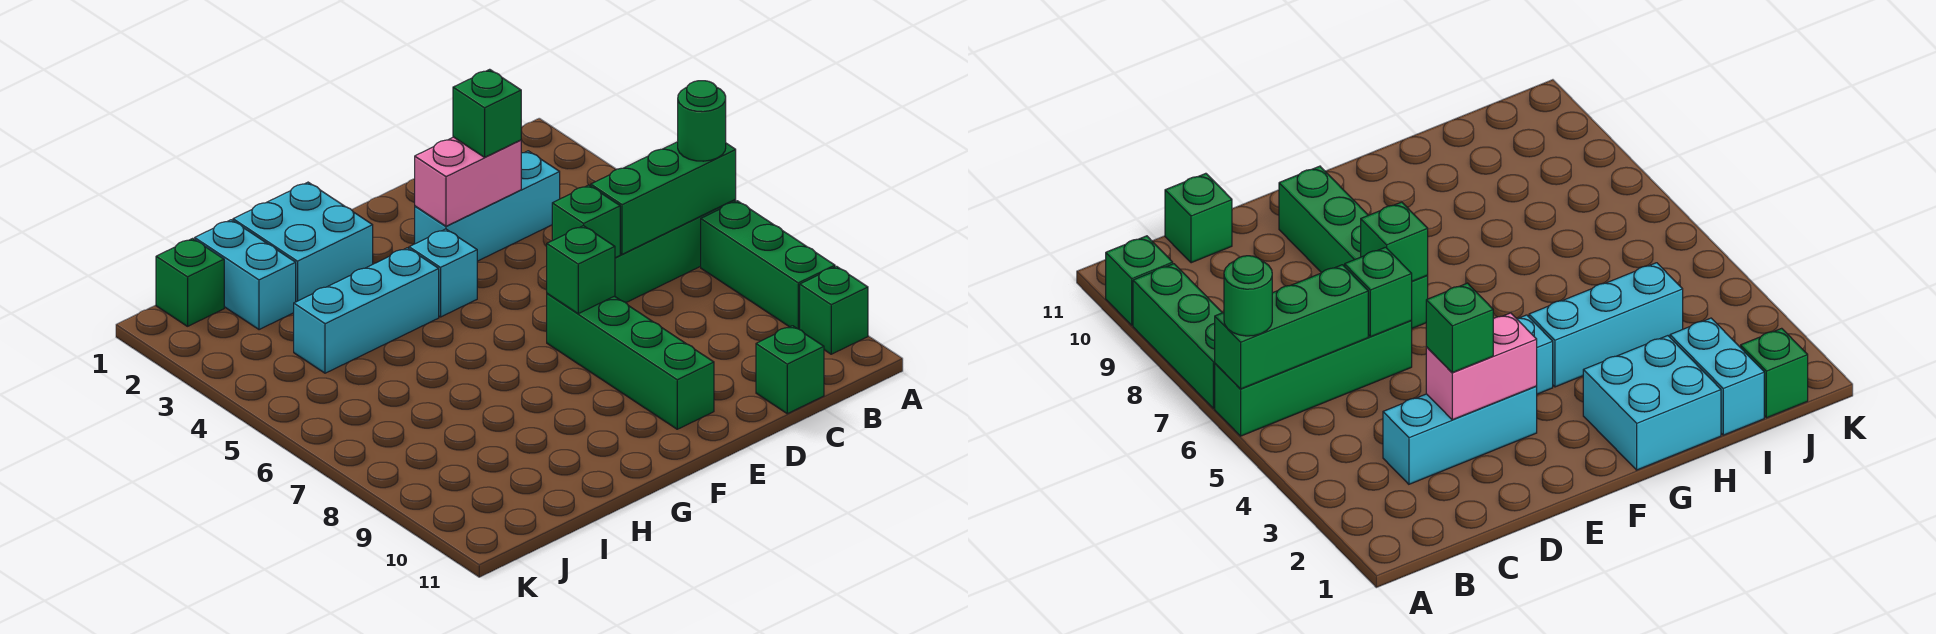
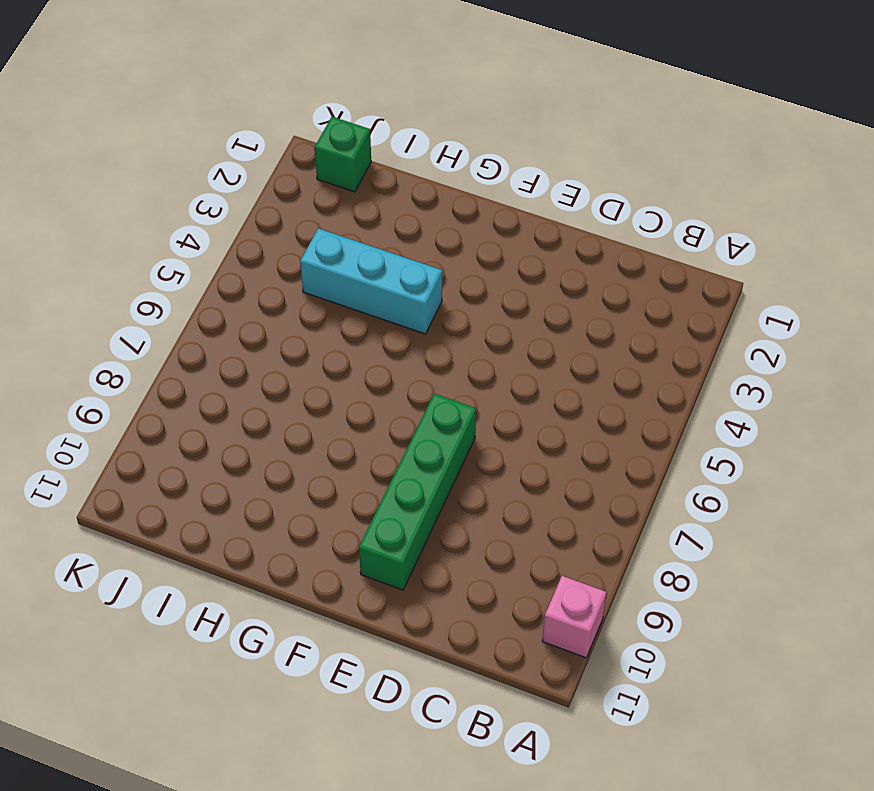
pink 1x1 brick [542,576,606,658] -> green 1x1 brick [800,266,868,354]
none -> green 1x4 brick [615,199,736,303]
none -> green 1x3 brick [701,201,835,329]
none -> cyan 1x3 brick [415,151,560,261]

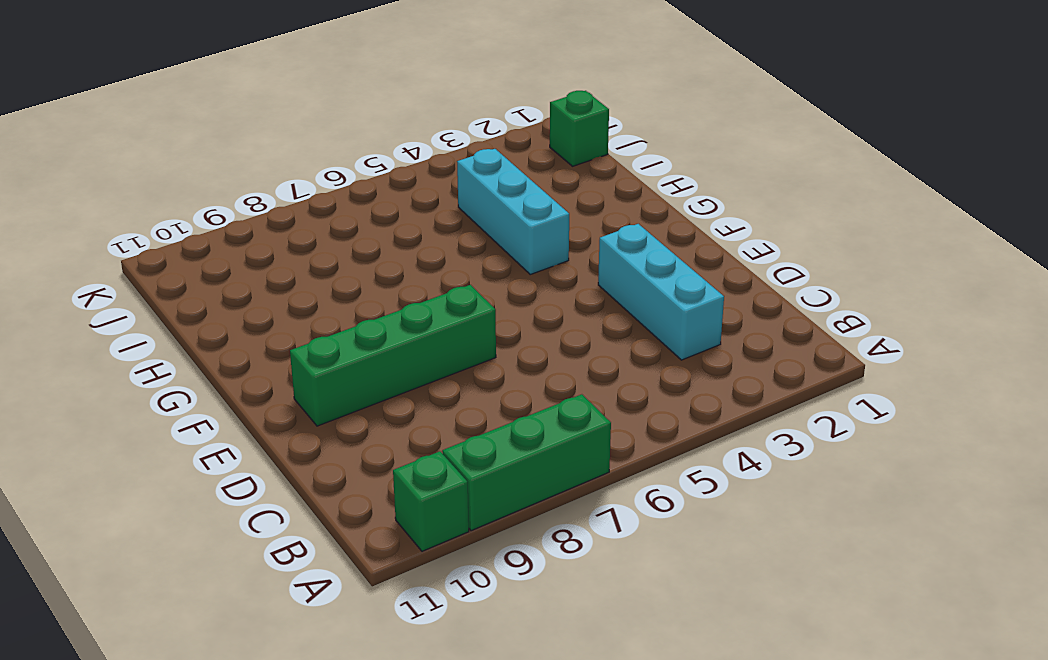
none -> green 1x4 brick [615,199,736,303]
none -> green 1x1 brick [756,326,824,414]
none -> cyan 1x1 brick [409,229,477,317]

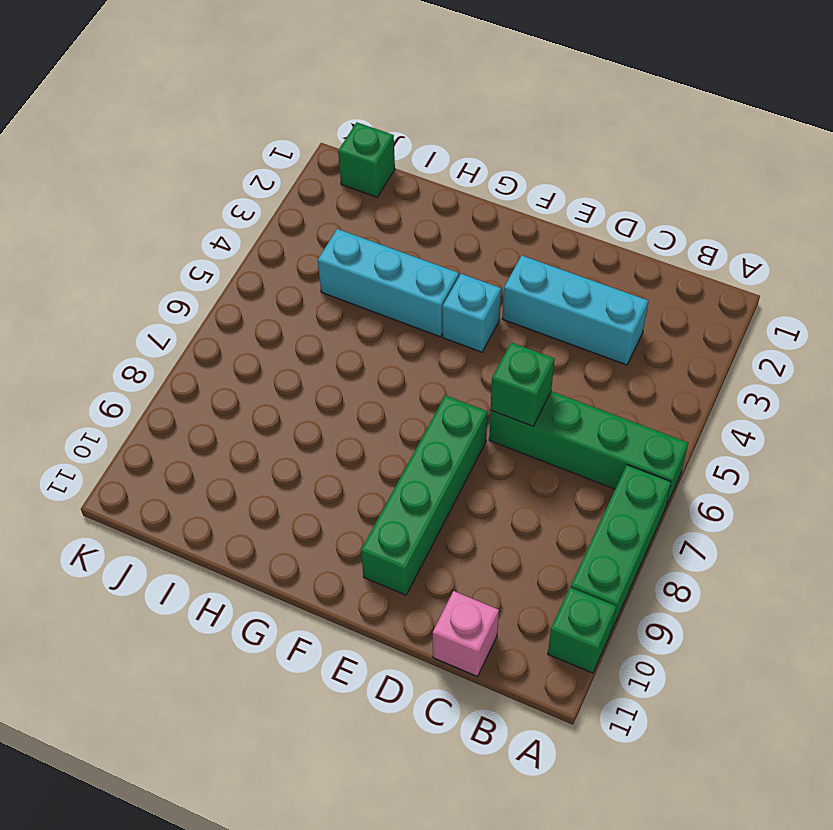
pink 1x1 brick [433,591,499,677] -> green 1x1 brick [756,326,824,414]
none -> cyan 2x2 brick [233,182,373,302]
none -> cyan 1x2 brick [195,220,296,330]
none -> green 1x3 brick [591,142,736,254]

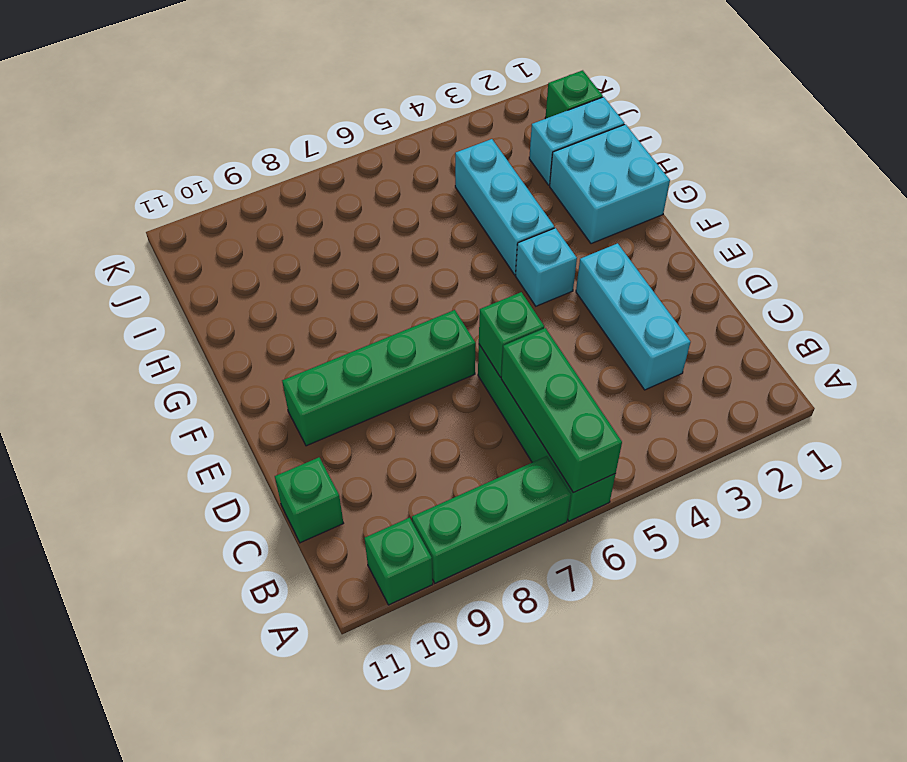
none -> pink 1x2 brick [415,137,521,226]
none -> green 1x1 brick [547,226,615,314]
none -> green 1x1 round brick [678,81,726,161]

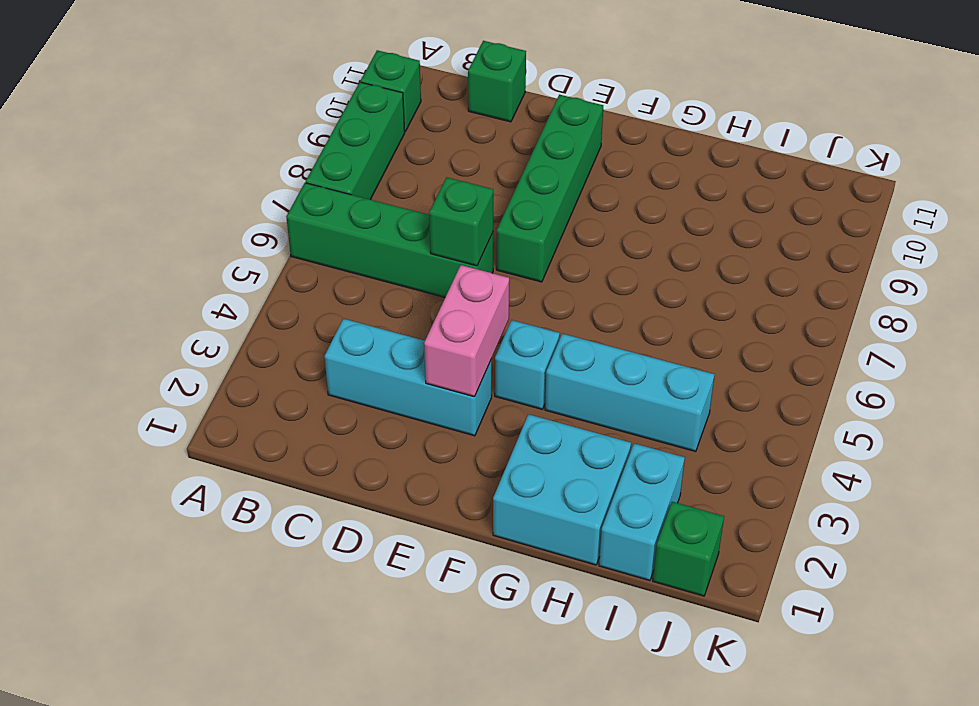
pink 1x2 brick [424,265,509,397] -> pink 1x2 brick turned to [415,137,521,226]
none -> green 1x3 brick [591,142,736,254]
none -> green 1x1 brick [547,226,615,314]
none -> green 1x1 round brick [678,81,726,161]

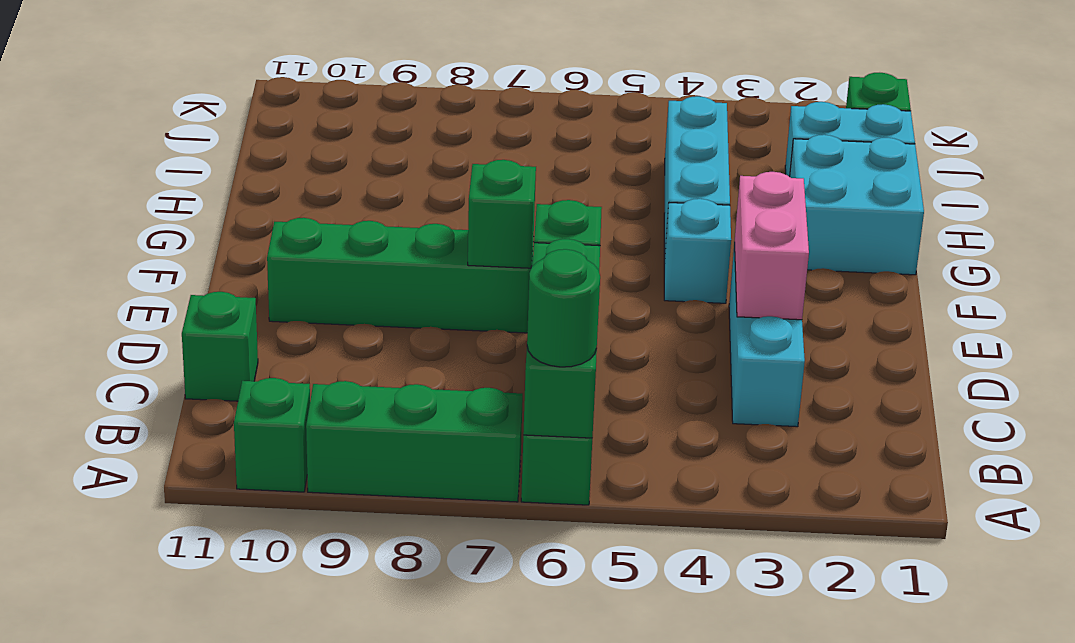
none -> green 1x1 brick [453,69,521,157]

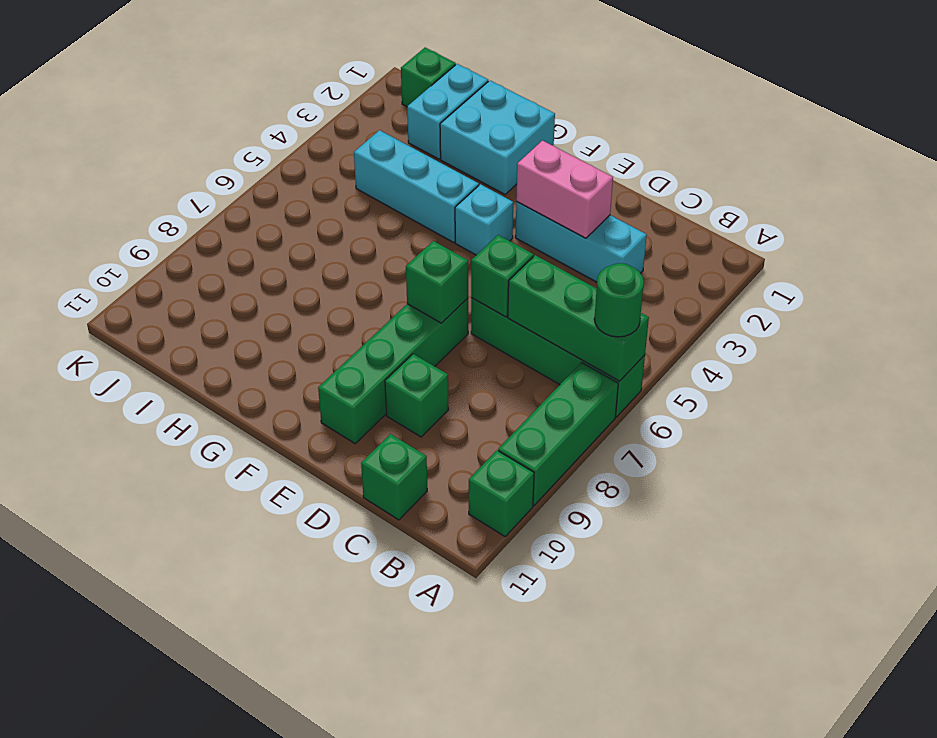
green 1x1 brick [385,354,449,437] -> green 1x1 brick moved to [453,69,521,157]

